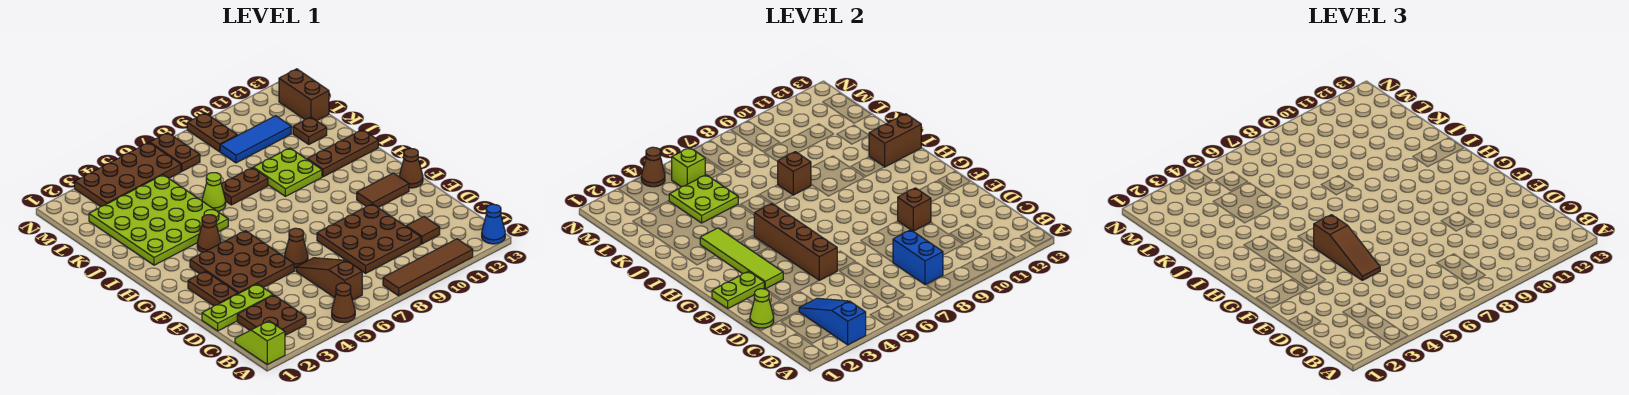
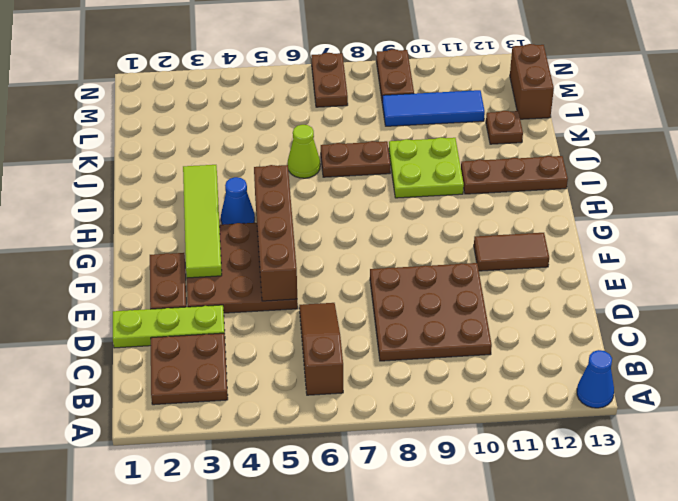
blue 1x1 cone [221,177,255,225] -> brown 1x1 cone [197,215,221,252]
none -> lime 1x2 slope [235,321,285,364]
none -> brown 1x1 cone [332,283,355,323]
none -> brown 1x4 tile [383,239,473,296]
none -> brown 1x1 tile [406,217,440,244]

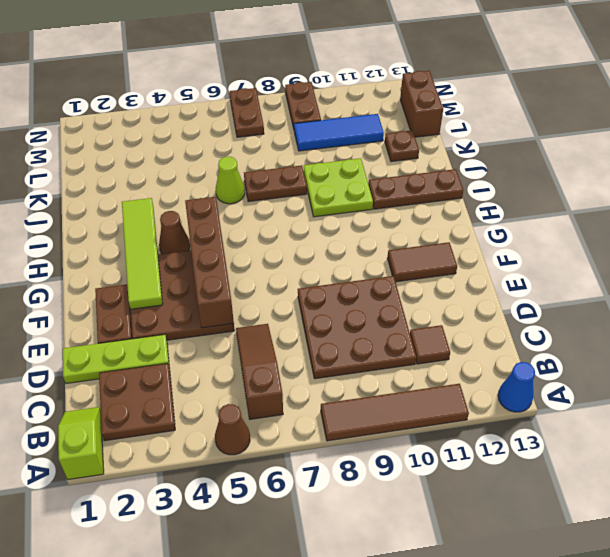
none -> brown 1x1 cone [284,228,308,268]
none -> brown 1x1 cone [399,149,423,188]
none -> lime 4x4 plate [89,175,228,265]
none -> brown 2x4 plate [75,143,181,207]

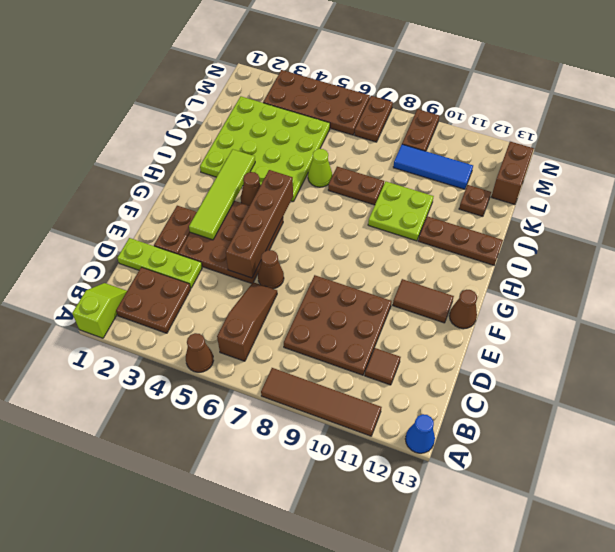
none -> blue 1x3 slope [799,298,866,345]
none -> blue 1x2 brick [893,230,943,285]
none -> lime 1x1 cone [750,289,774,328]
none -> brown 1x1 brick [898,188,931,231]

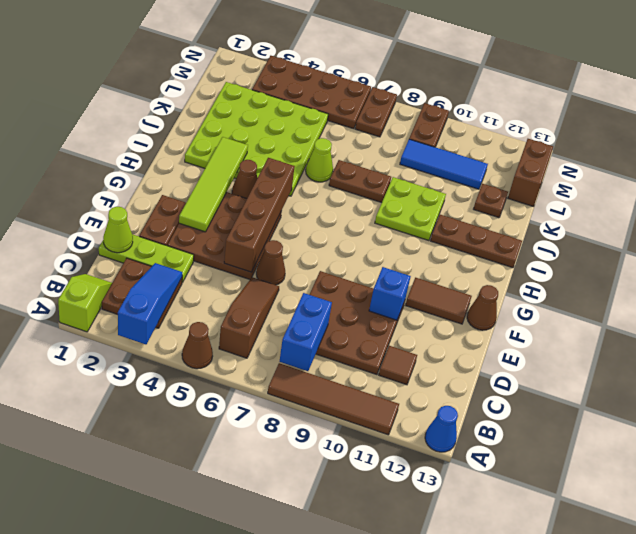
blue 1x1 brick [369,267,411,320] -> brown 1x1 brick [898,188,931,231]
none -> lime 1x2 plate [712,271,764,308]
none -> brown 1x2 brick [869,114,921,167]
none -> brown 1x1 brick [778,152,811,195]
none -> lime 2x2 plate [669,175,738,223]

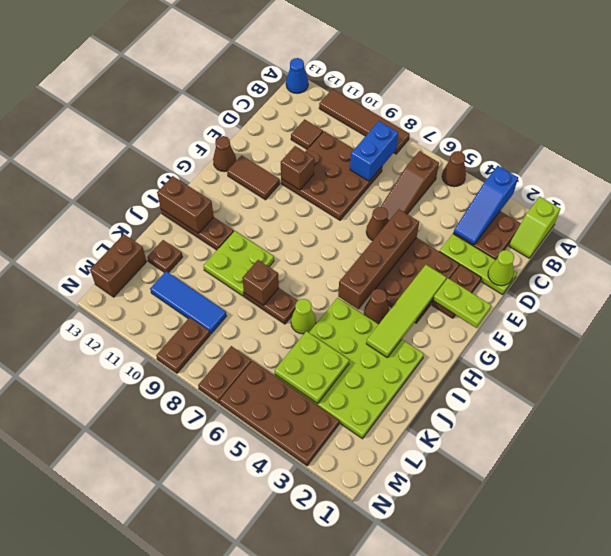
none -> lime 1x1 brick [672,148,705,187]
none -> brown 1x1 cone [641,147,665,187]
none -> brown 1x3 slope [1314,215,1380,280]

